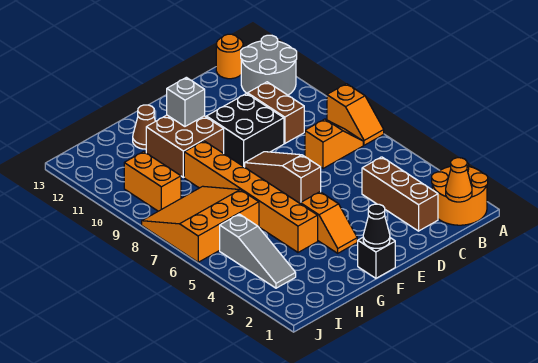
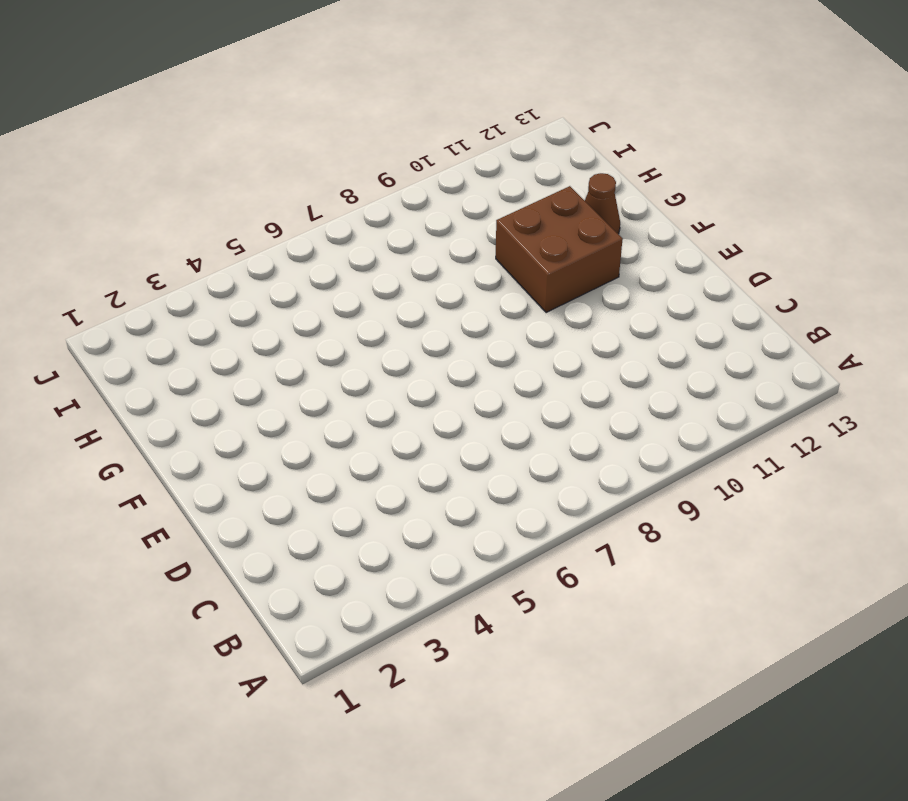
none -> orange 2x2 round brick [432,163,488,225]
none -> orange 1x2 slope [327,84,384,145]
none -> grey 2x2 round brick [241,35,297,95]

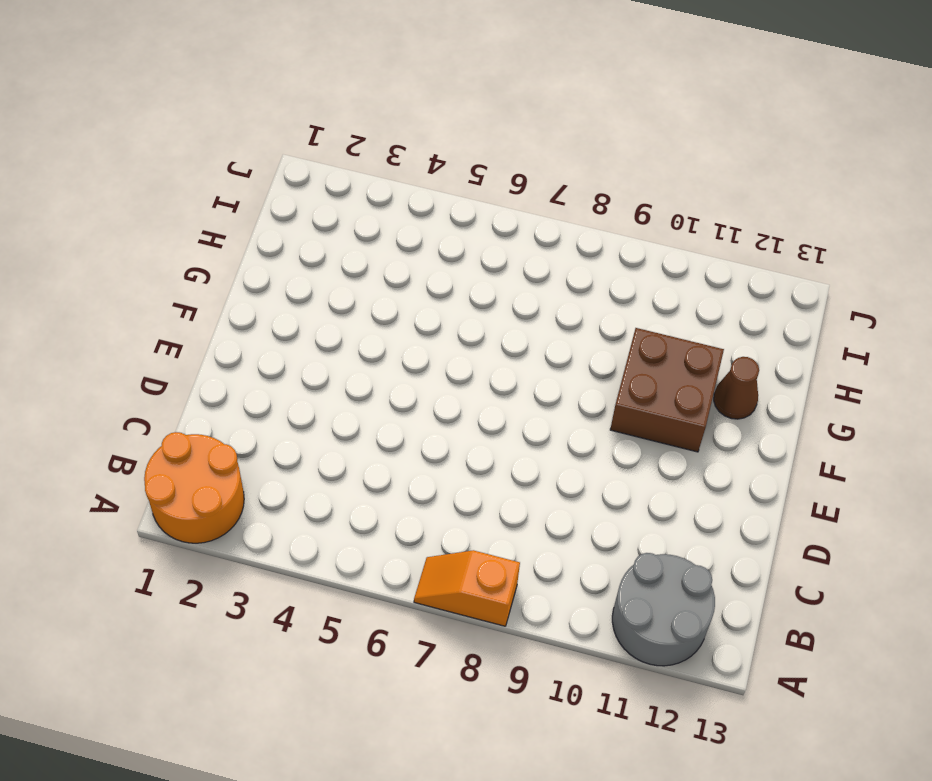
none -> orange 1x2 slope [305,119,363,168]
none -> orange 1x1 round brick [216,34,243,79]
none -> brown 1x3 brick [362,157,438,231]

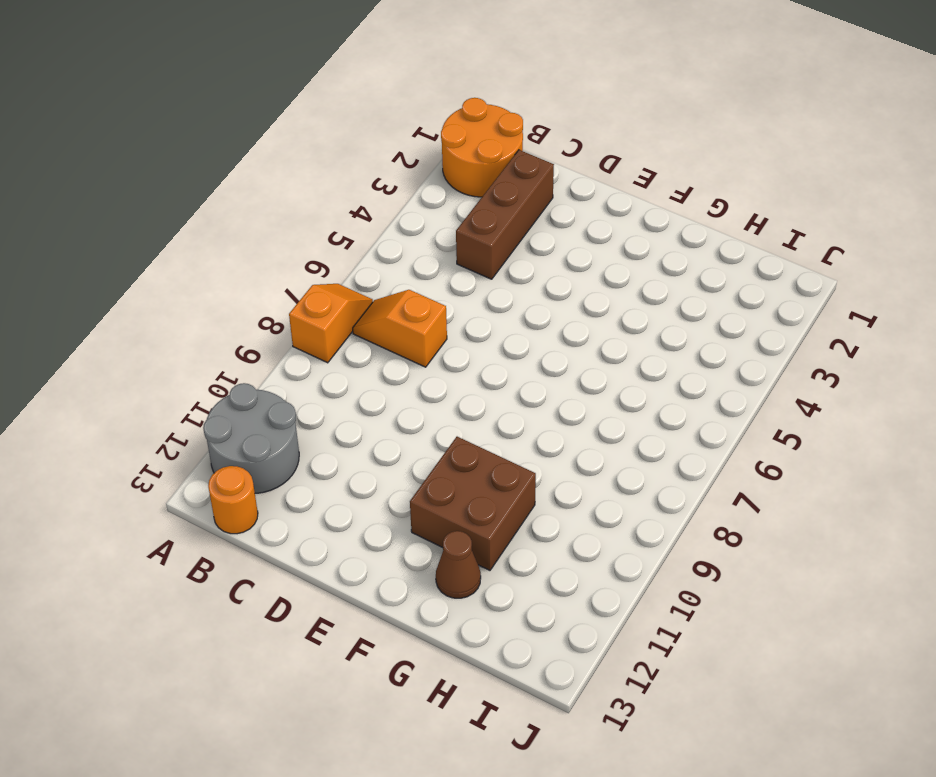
none -> brown 1x2 brick [248,82,304,143]
none -> black 2x2 brick [206,93,284,166]
none -> brown 1x3 slope [245,152,321,203]

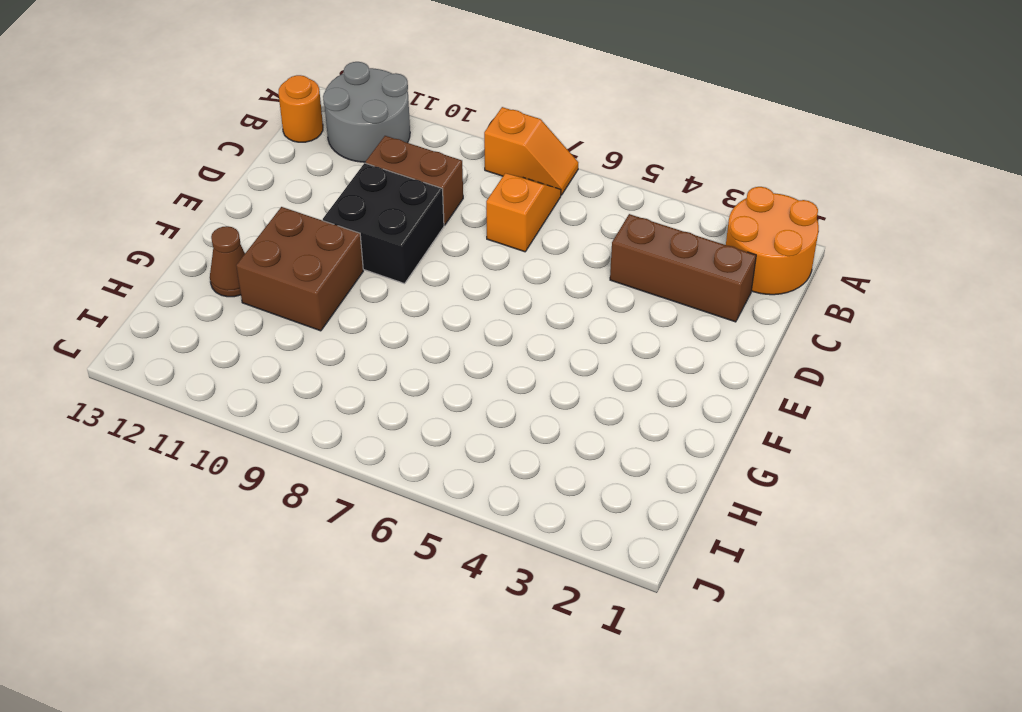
none -> brown 1x3 slope [245,152,321,203]
none -> black 1x1 brick [358,238,395,278]
none -> orange 1x2 slope [300,192,357,253]

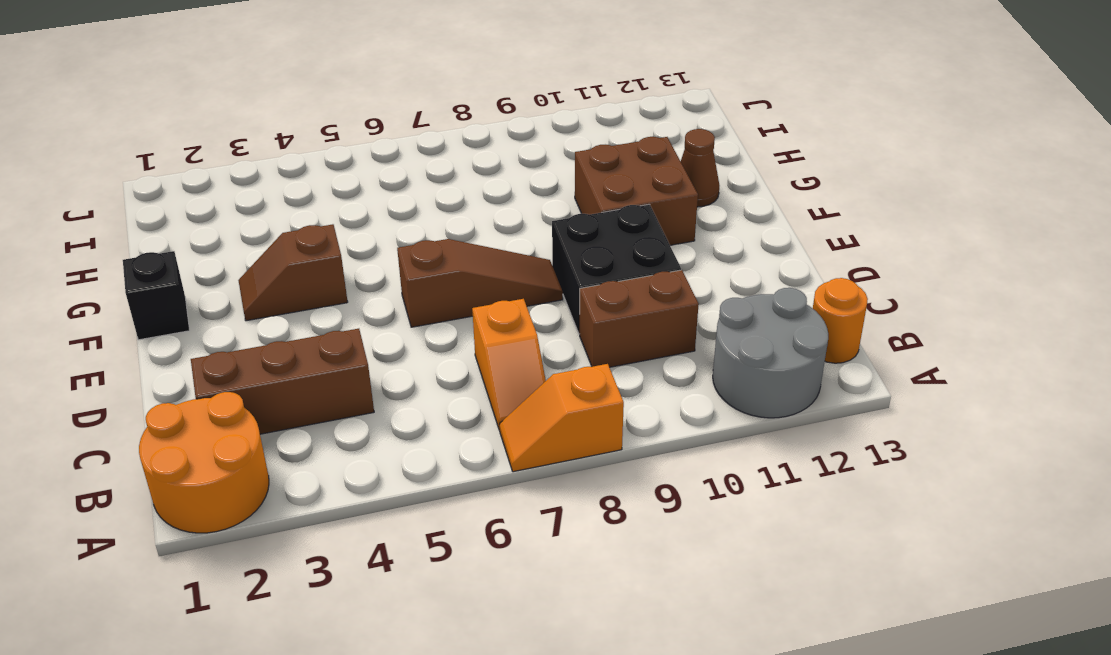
brown 1x2 slope [238,224,348,321] -> orange 1x2 slope [300,192,357,253]
none -> orange 1x6 brick [184,141,318,252]
none -> orange 3x3 slope [142,186,259,262]
none -> grey 1x3 slope [220,214,296,288]

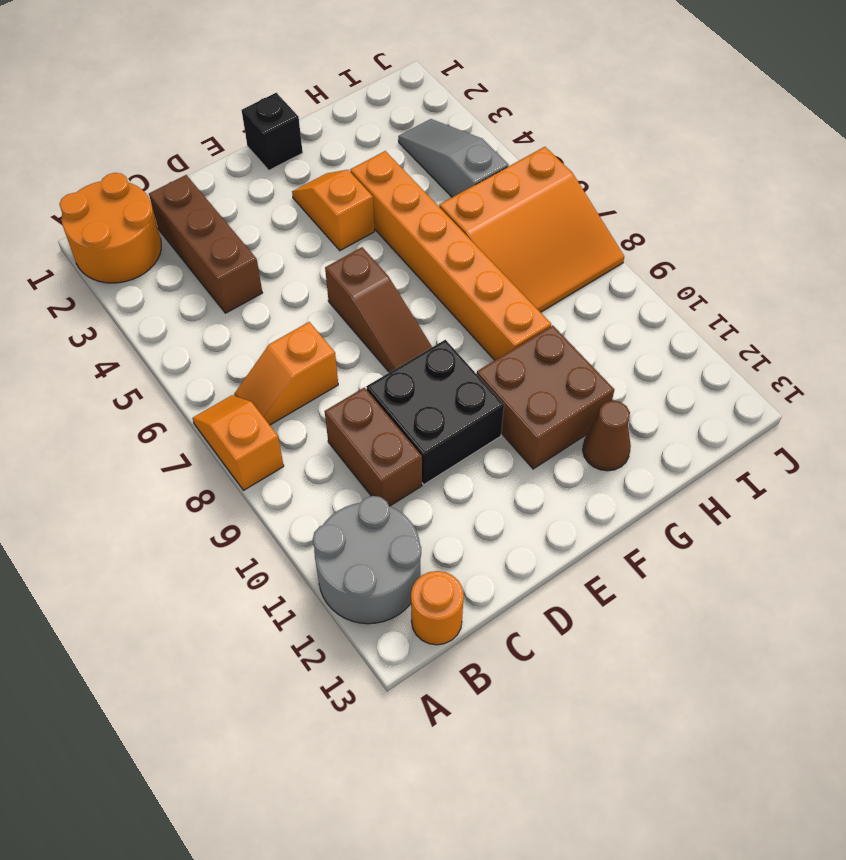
none -> orange 1x2 brick [124,152,181,211]
none -> orange 1x1 cone [446,158,472,202]
none -> black 1x1 cone [363,204,390,248]

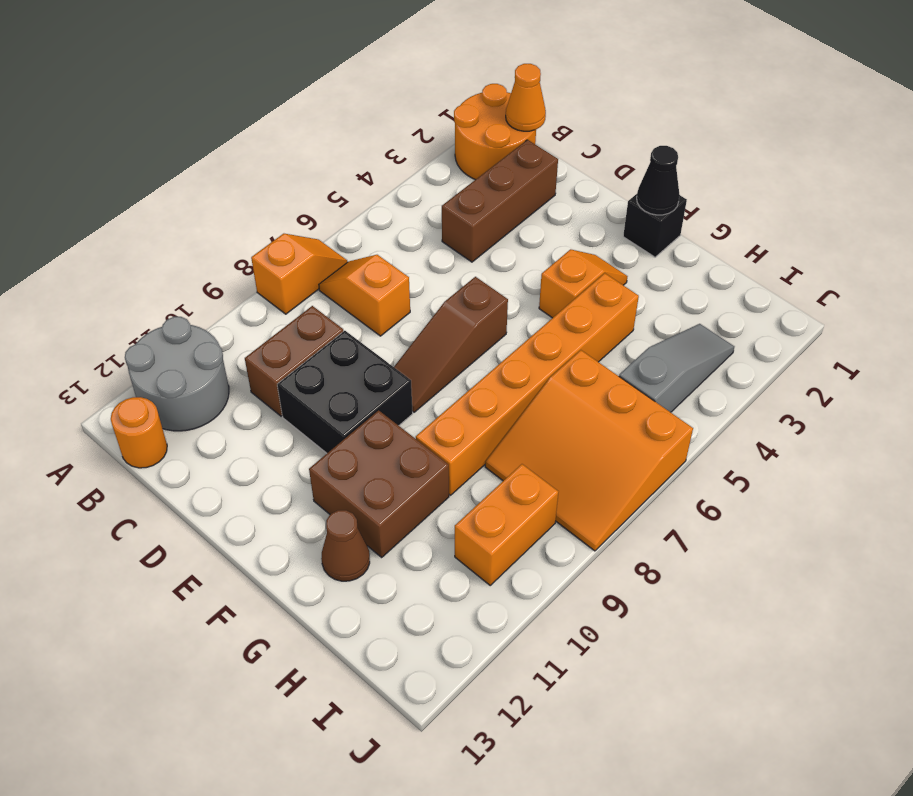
none -> grey 1x1 brick [167,77,205,126]

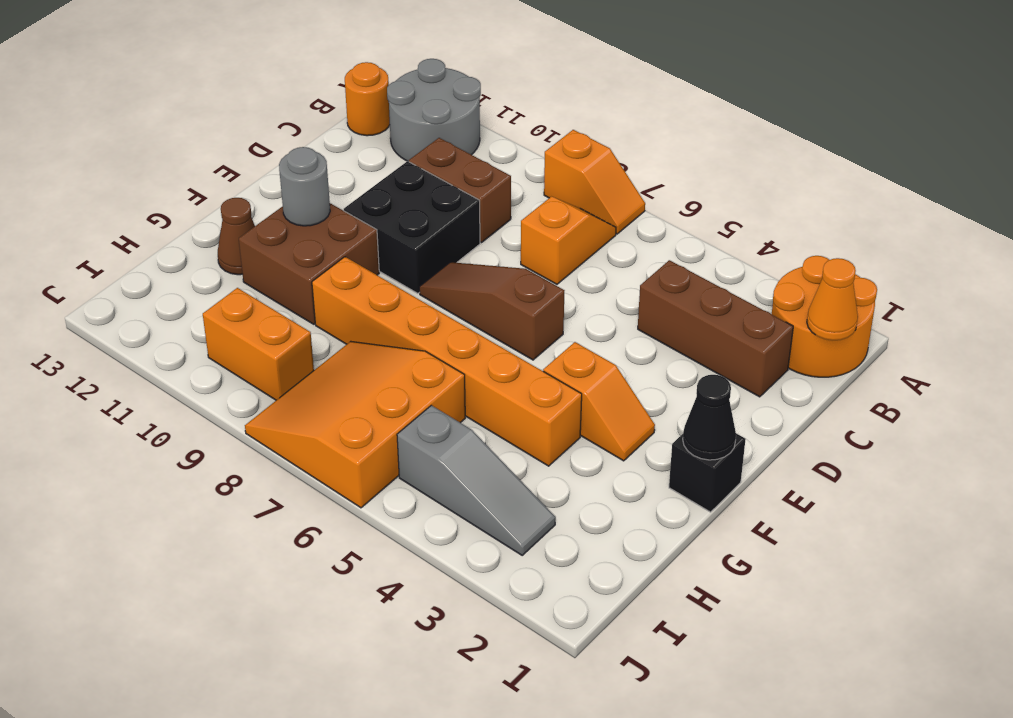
grey 1x1 round brick [279,147,330,226] -> grey 1x1 brick [167,77,205,126]

